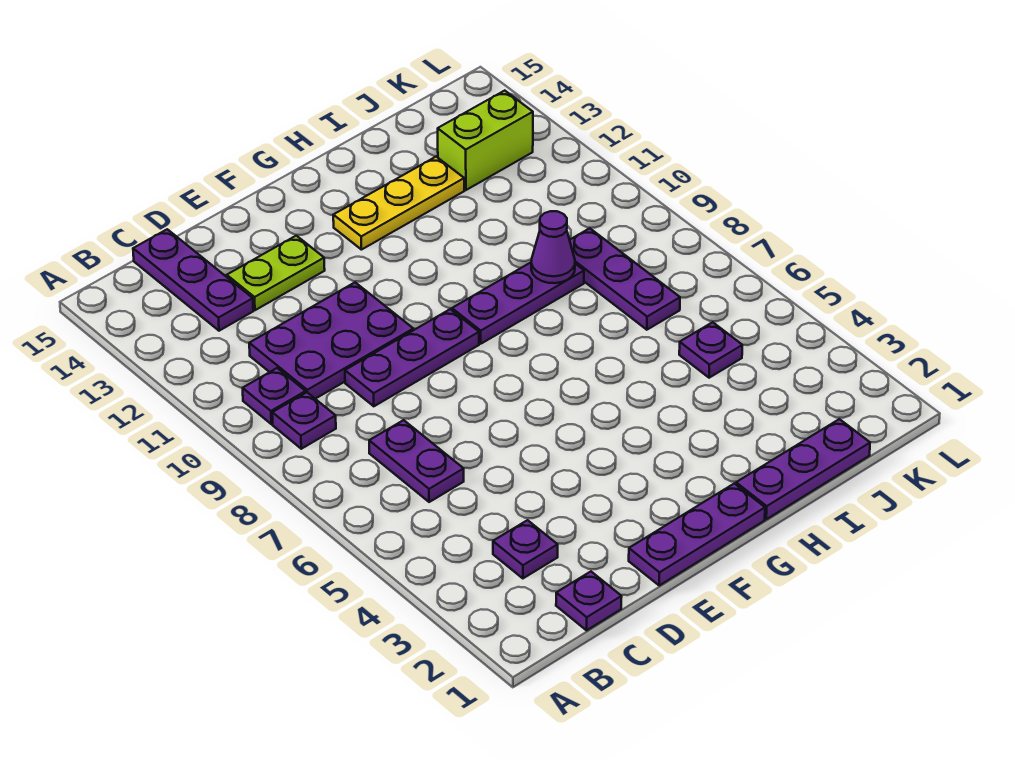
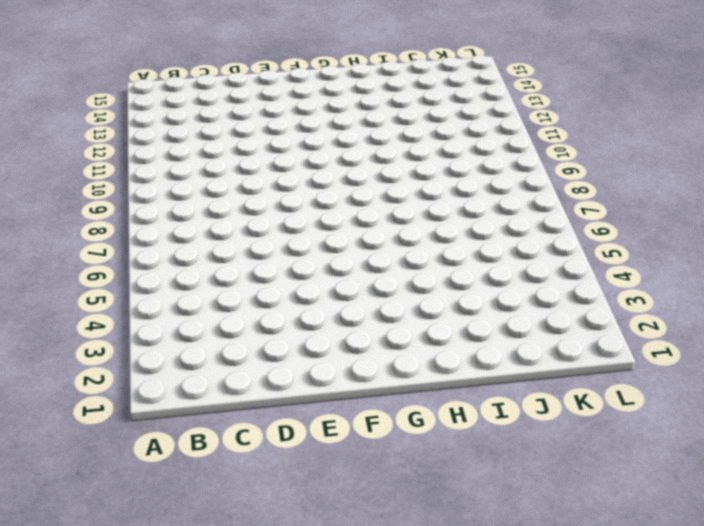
none -> purple 1x1 plate [272,392,336,449]
none -> purple 1x1 plate [243,368,306,424]
none -> purple 1x1 plate [556,572,622,630]

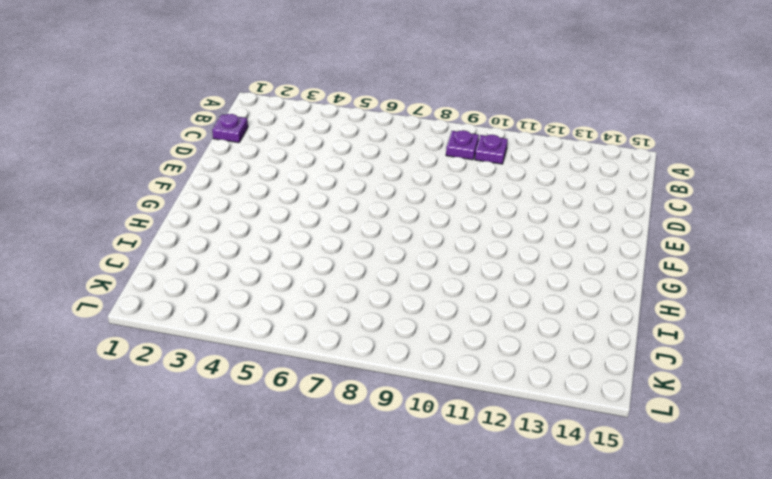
none -> purple 1x1 plate [493,520,558,578]
none -> purple 1x2 plate [369,420,464,502]
none -> purple 2x3 plate [249,282,413,399]

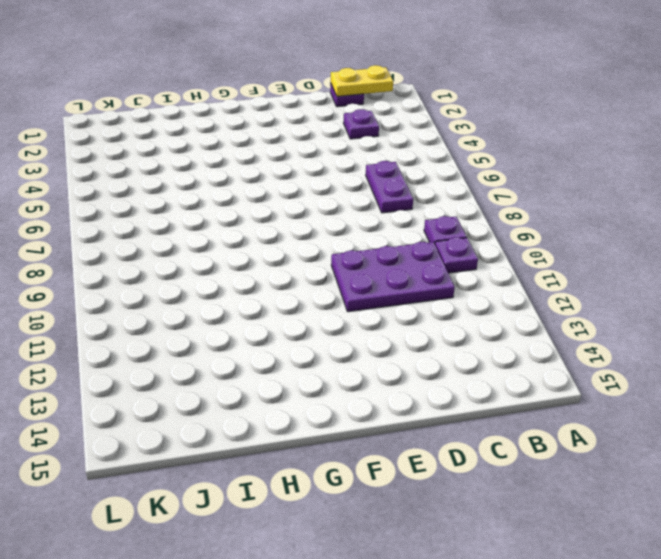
yellow 1x2 plate [331,65,393,96] -> none
none -> purple 1x3 plate [133,229,253,331]
none -> purple 1x3 plate [345,309,479,406]
none -> lime 1x2 plate [227,236,325,310]

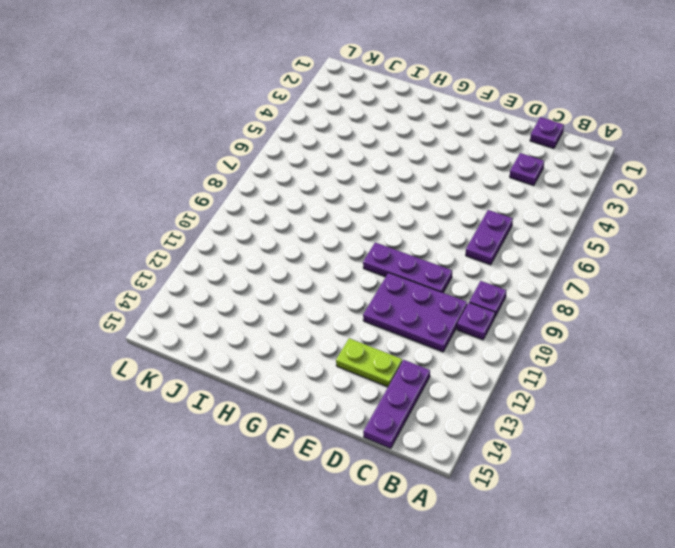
none -> purple 1x3 plate [629,484,765,585]
none -> purple 1x3 plate [452,263,584,344]
none -> yellow 1x3 plate [333,157,464,250]

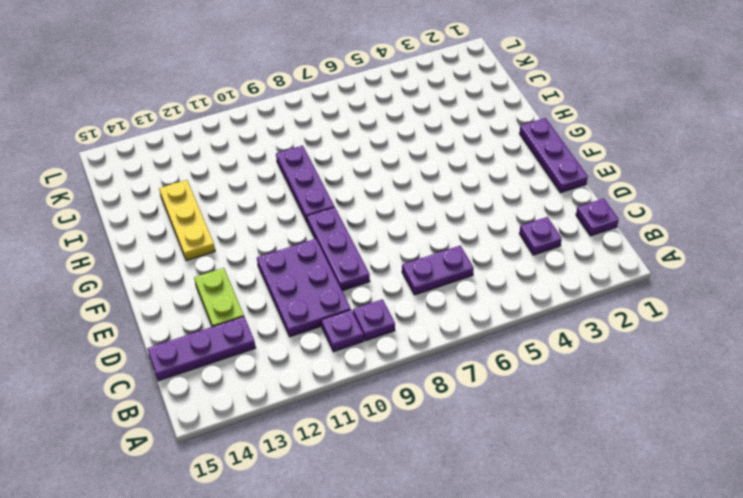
none -> purple 1x3 plate [736,419,870,519]
none -> purple 1x1 plate [679,322,742,378]
none -> purple 1x3 plate [570,228,680,330]

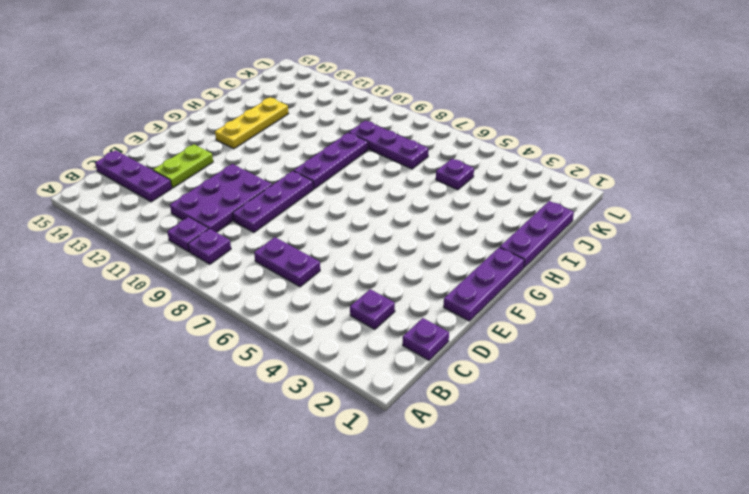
none -> lime 1x2 brick [438,91,533,190]
none -> purple 1x1 cone [531,211,575,283]

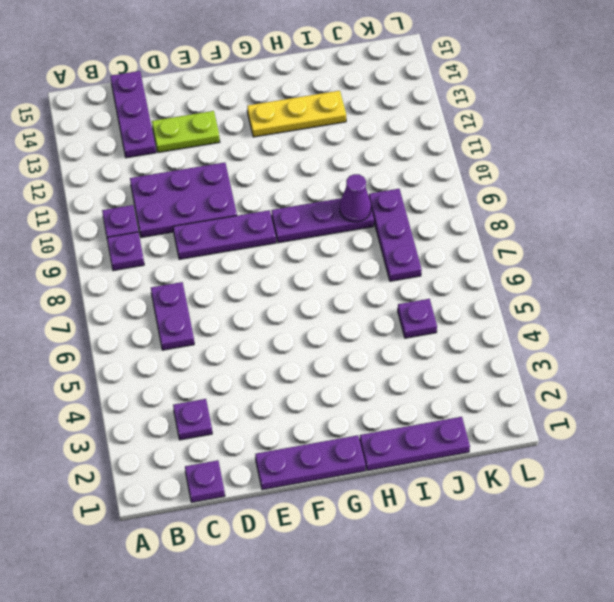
none -> lime 1x2 brick [438,91,533,190]

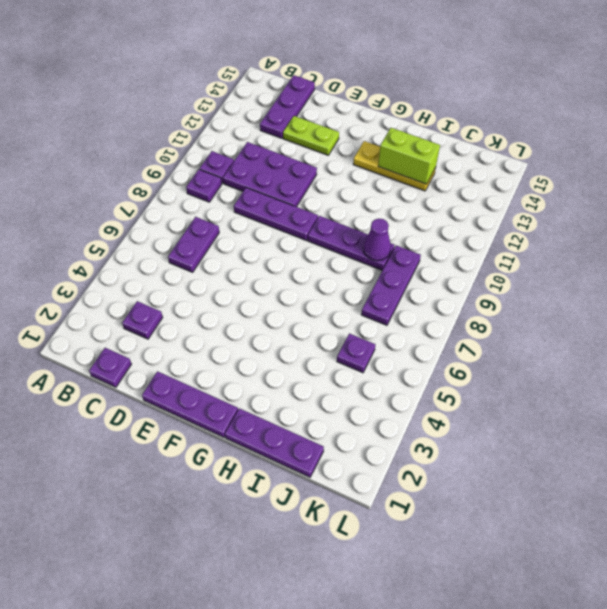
lime 1x2 brick [378,128,440,184] -> lime 1x2 brick moved to [438,91,533,190]

